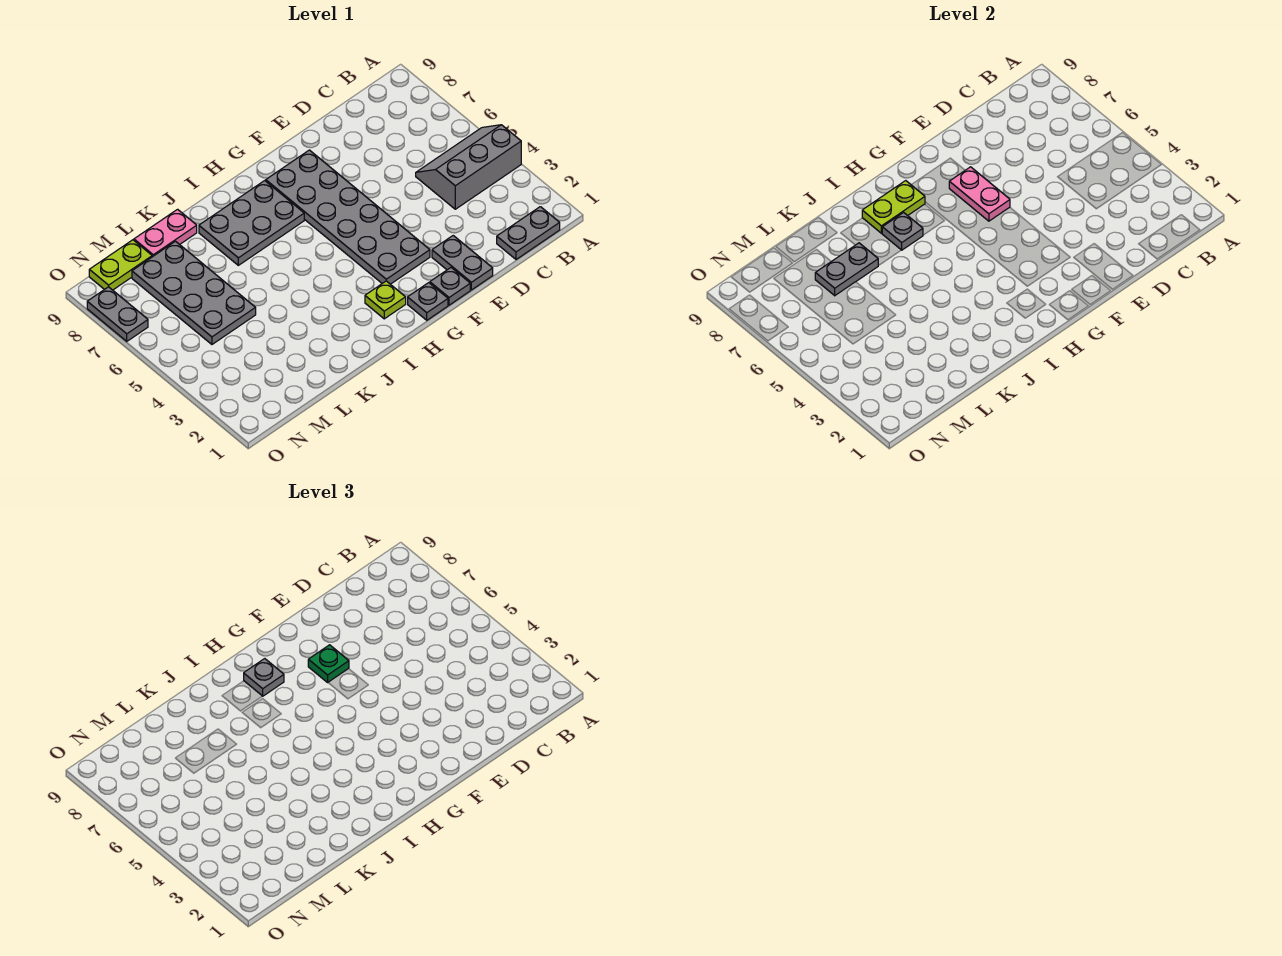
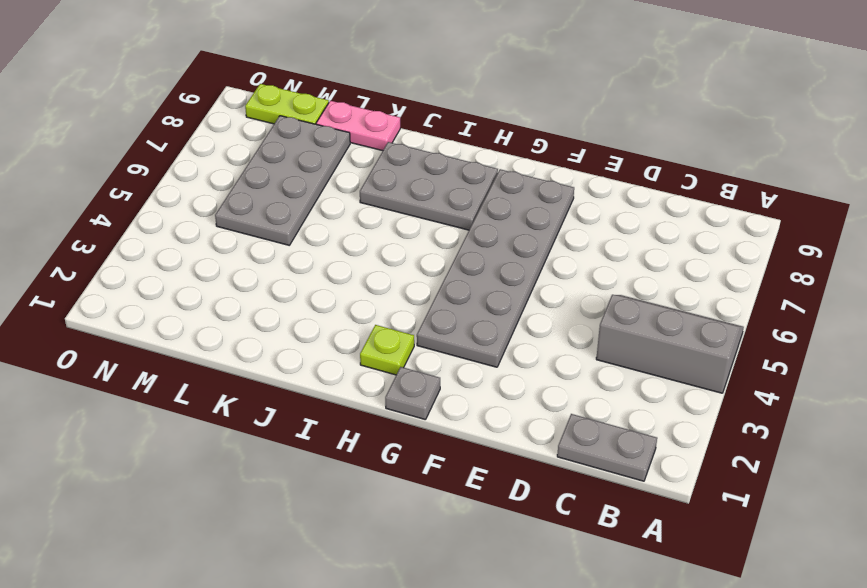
none -> grey 1x2 plate [432,236,493,290]
none -> grey 1x1 plate [430,268,470,305]
none -> grey 1x2 plate [87,287,148,341]

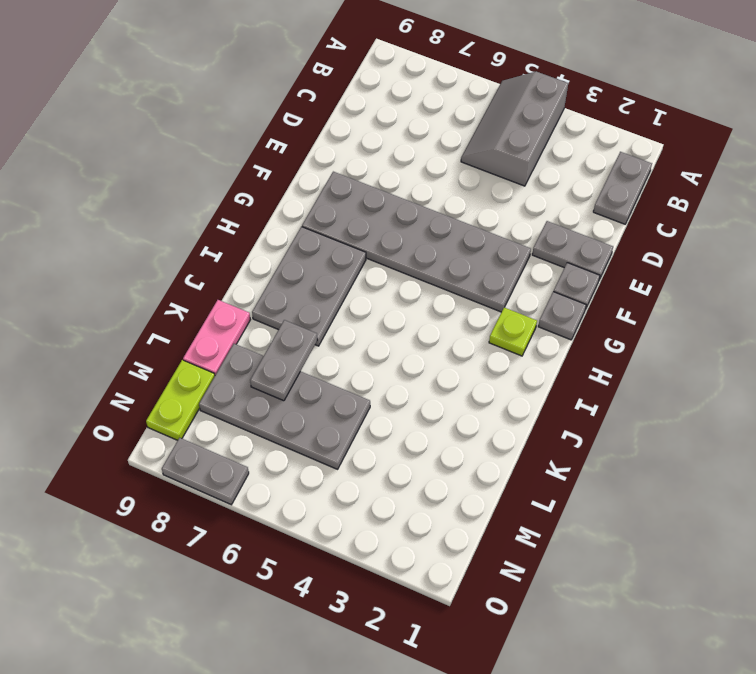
none -> pink 1x2 plate [949,167,1010,221]
none -> lime 1x2 plate [862,181,925,233]
none -> grey 1x1 plate [882,212,923,250]

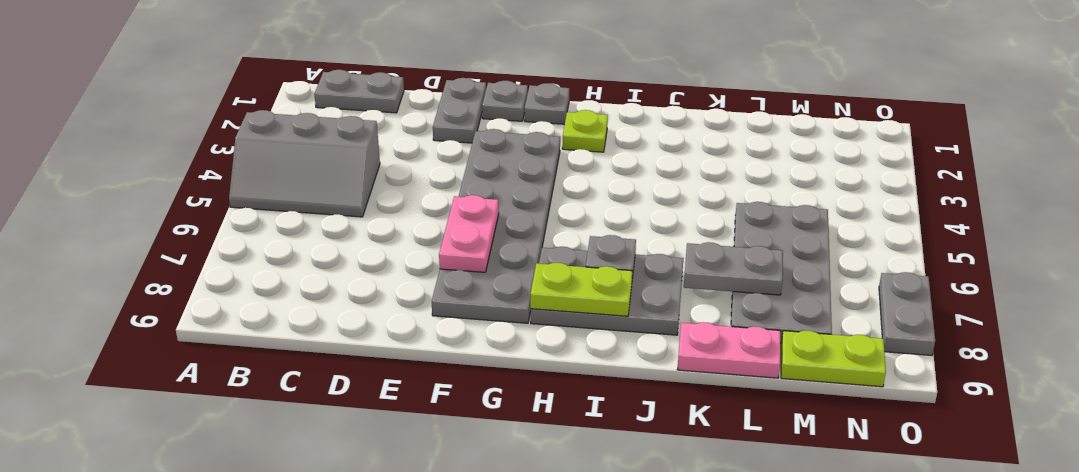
none -> green 1x1 plate [308,645,349,682]
none -> grey 1x1 plate [244,659,284,696]

